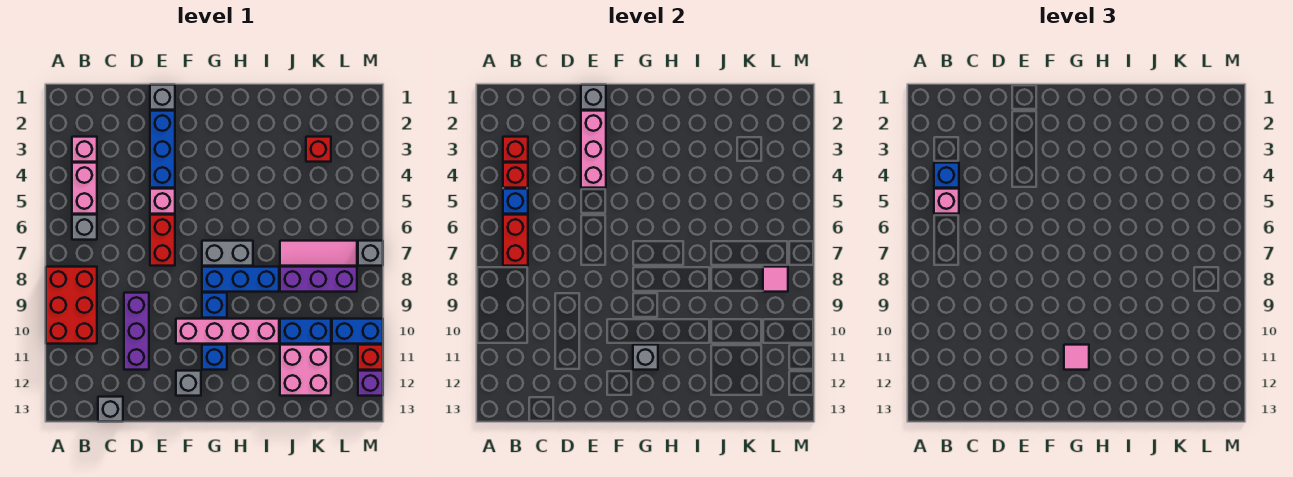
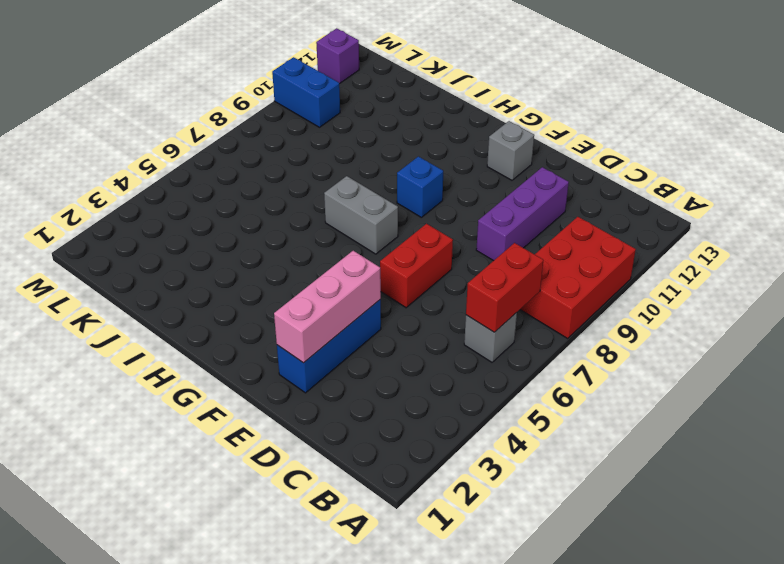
none -> pink 1x1 brick [72,137,97,162]
none -> pink 1x2 brick [72,163,97,214]
none -> grey 1x1 brick [98,397,123,422]
none -> grey 1x1 brick [150,85,175,110]

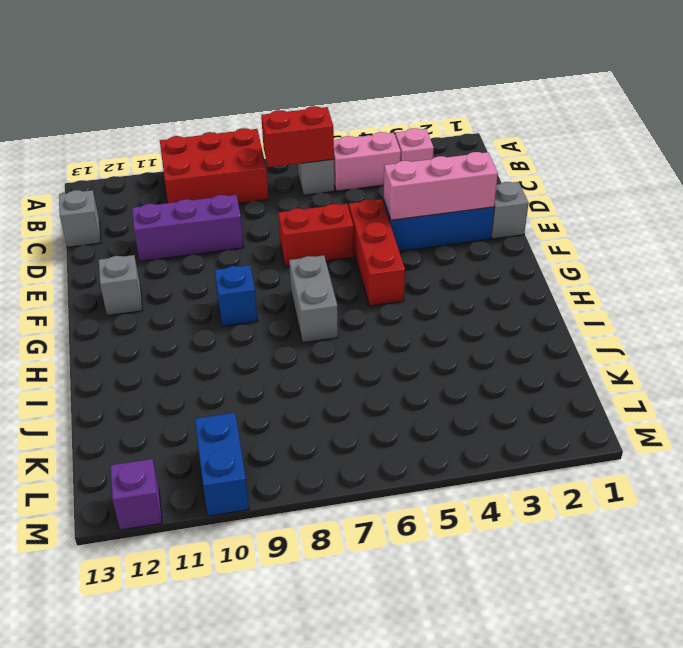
red 1x3 brick [349,199,405,306] -> pink 1x1 brick [150,189,175,214]
none -> pink 1x4 brick [176,319,279,344]
none -> blue 1x3 brick [202,267,279,292]
none -> blue 1x1 brick [202,345,227,370]
none -> pink 1x3 tile [280,241,357,266]

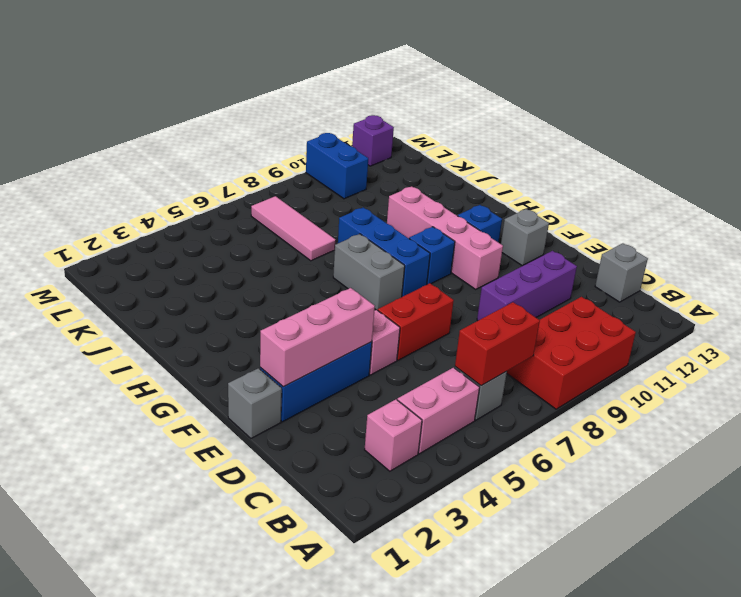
none -> purple 1x3 brick [280,267,357,292]
none -> blue 1x2 brick [280,319,331,344]
none -> pink 2x2 brick [280,345,331,396]
none -> red 1x1 brick [306,137,331,162]

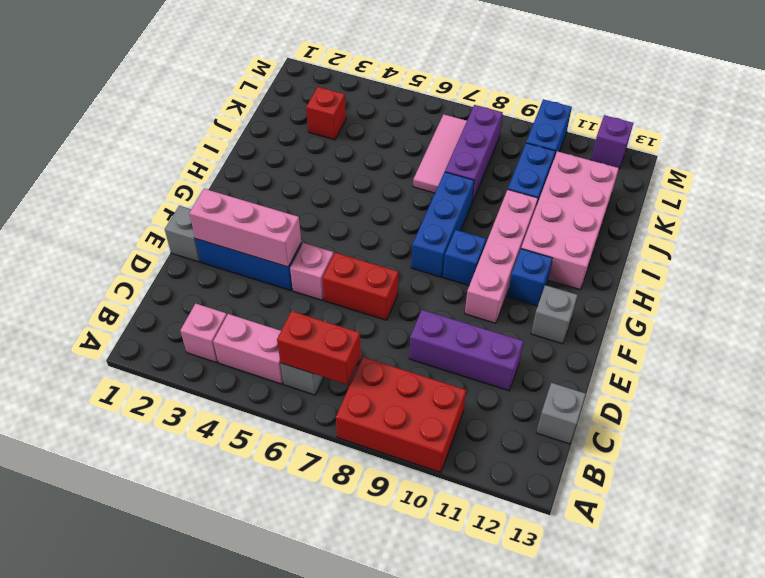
pink 2x4 brick [521,151,619,290] -> pink 2x2 brick [280,345,331,396]
none -> grey 1x2 brick [202,241,253,266]
none -> grey 1x1 brick [358,241,383,266]
none -> red 1x1 brick [358,345,383,370]
none -> red 1x1 brick [503,137,528,162]

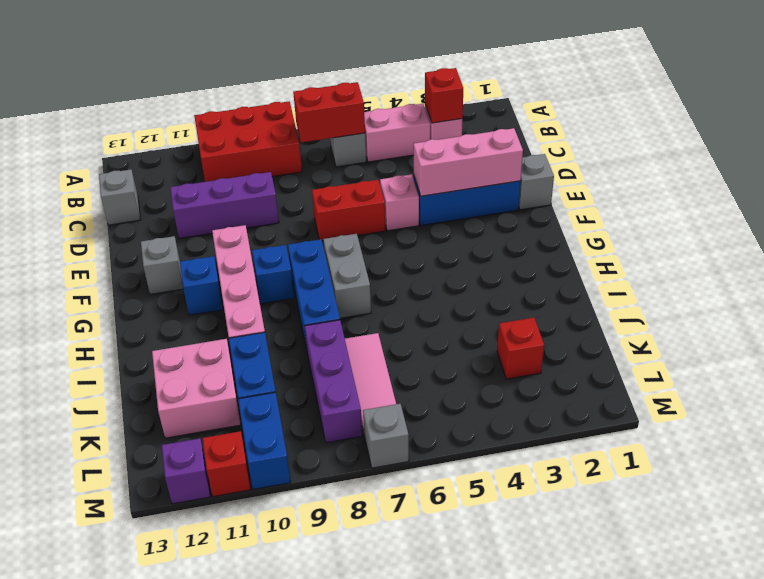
none -> red 1x1 brick [503,163,528,188]
none -> blue 1x1 brick [503,189,528,214]
none -> grey 1x1 brick [581,85,606,110]
none -> grey 1x1 brick [633,345,658,370]

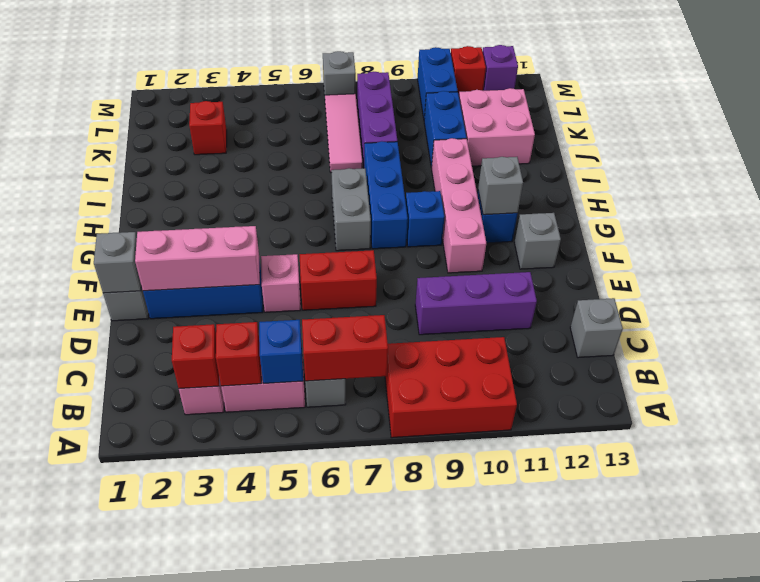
none -> pink 1x1 tile [763,267,788,292]
none -> blue 1x1 brick [934,163,959,188]
none -> pink 1x1 brick [934,189,959,214]
none -> pink 1x1 tile [1064,345,1089,370]

